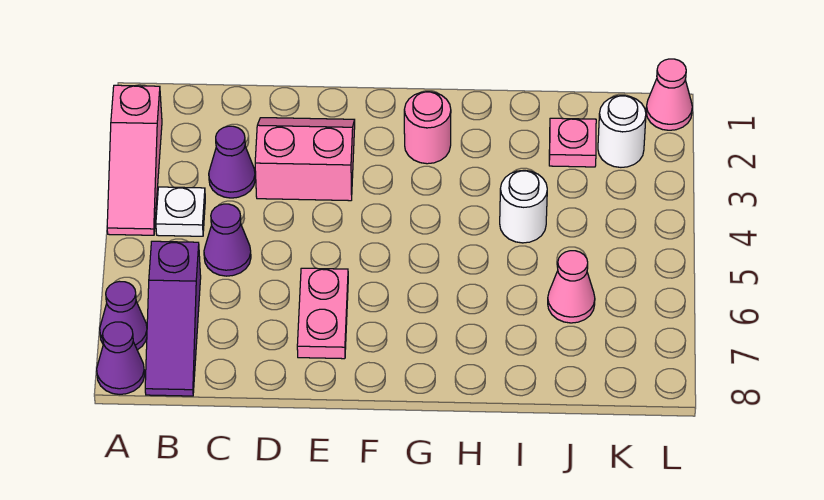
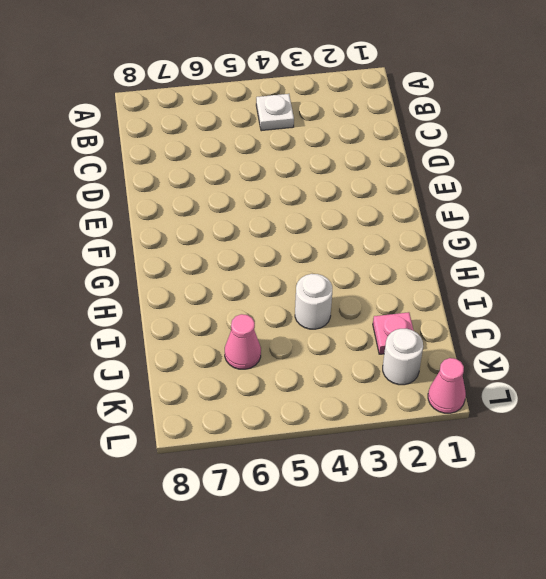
none -> pink 1x3 slope [107,85,162,235]
none -> purple 1x1 cone [100,281,147,350]
none -> purple 1x1 cone [97,322,145,394]

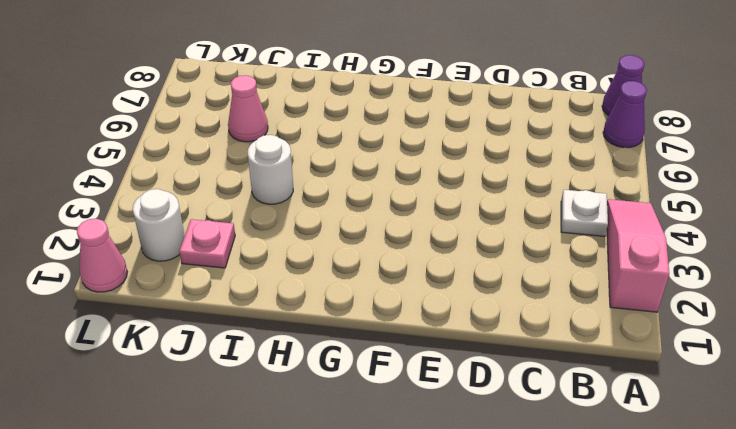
none -> purple 1x3 slope [145,241,201,396]
none -> purple 1x1 cone [209,126,255,198]
none -> purple 1x1 cone [204,204,251,276]

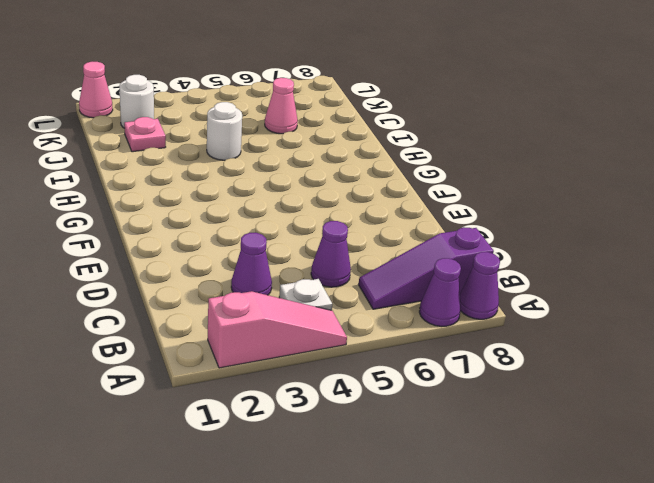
purple 1x3 slope [359,227,494,309] -> purple 1x3 slope turned to [145,241,201,396]
none -> pink 2x2 slope [255,118,355,201]
none -> pink 1x2 plate [297,268,348,359]
none -> pink 1x1 round brick [404,92,451,164]

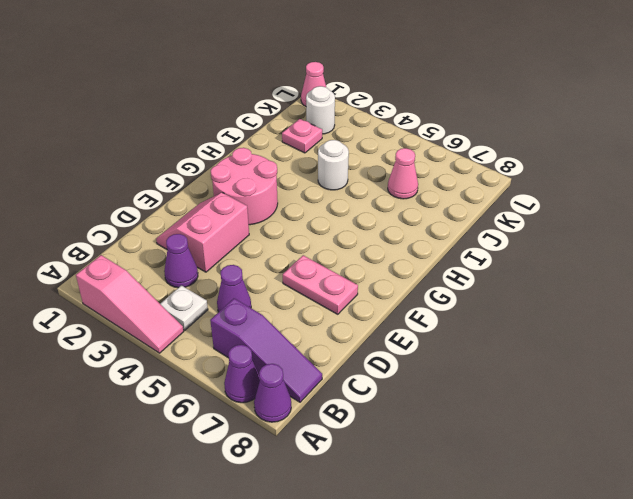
pink 2x2 round brick [211,148,278,225] -> pink 1x1 round brick [404,92,451,164]

